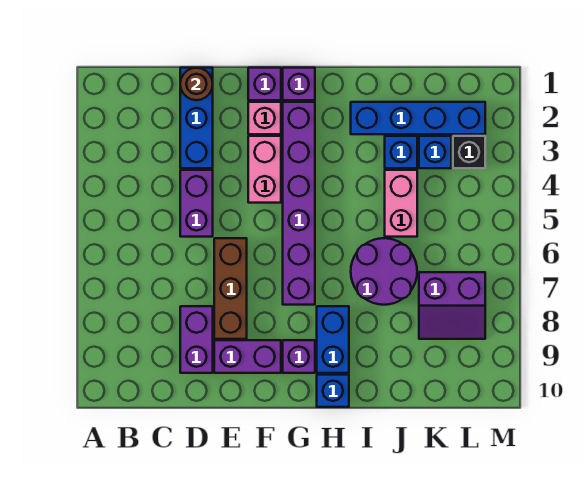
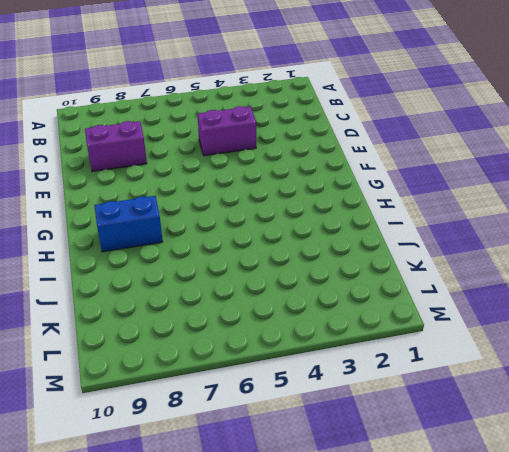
none -> blue 1x3 brick [180,68,213,168]
none -> brown 1x3 brick [214,238,247,339]
none -> purple 1x2 brick [214,340,281,373]

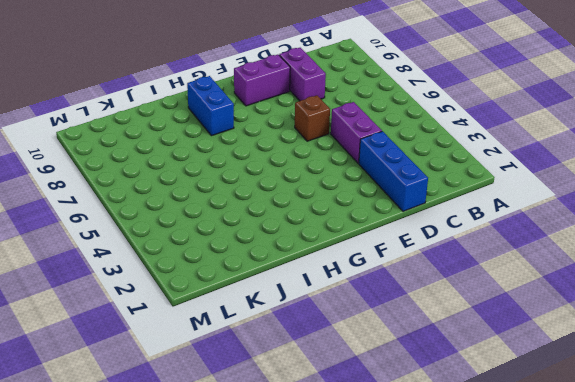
brown 1x1 brick [295,95,330,141] -> brown 1x3 brick [214,238,247,339]
none -> purple 1x1 brick [248,68,281,100]
none -> pink 1x1 brick [248,102,281,134]
none -> pink 1x2 brick [248,136,281,203]

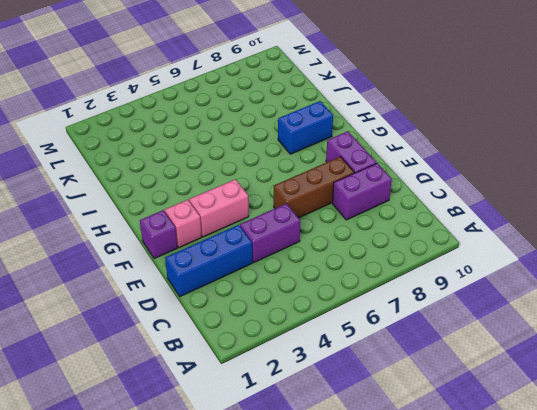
none -> purple 1x1 brick [283,68,315,100]
none -> purple 1x6 brick [283,102,315,305]
none -> purple 1x1 brick [283,340,315,373]

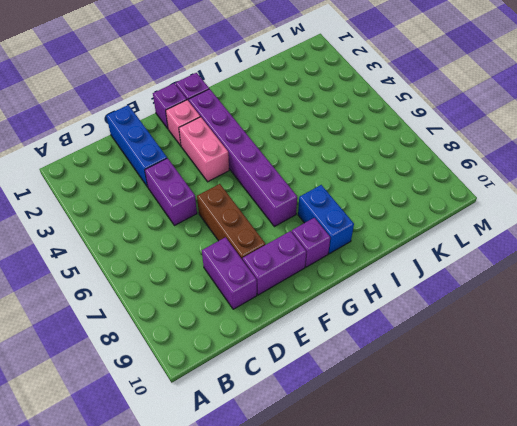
none -> blue 1x1 brick [317,375,349,407]
none -> blue 1x4 brick [351,102,485,134]
none -> purple 2x2 round brick [351,238,417,305]

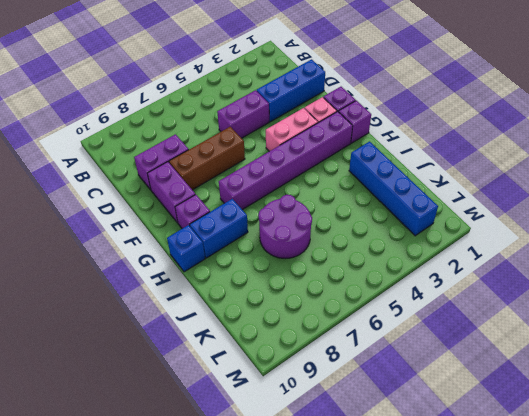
none -> blue 1x1 brick [385,136,417,168]
none -> pink 1x2 brick [385,170,417,237]
none -> blue 1x1 brick [419,136,451,168]

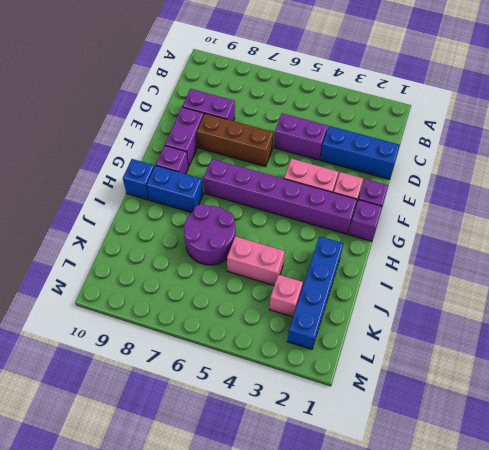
pink 1x1 brick [269,275,303,317] -> blue 1x1 brick [419,136,451,168]
none -> blue 1x1 brick [385,136,417,168]
none -> purple 2x2 slope [419,272,485,339]
none -> black 1x1 brick [453,136,485,168]

